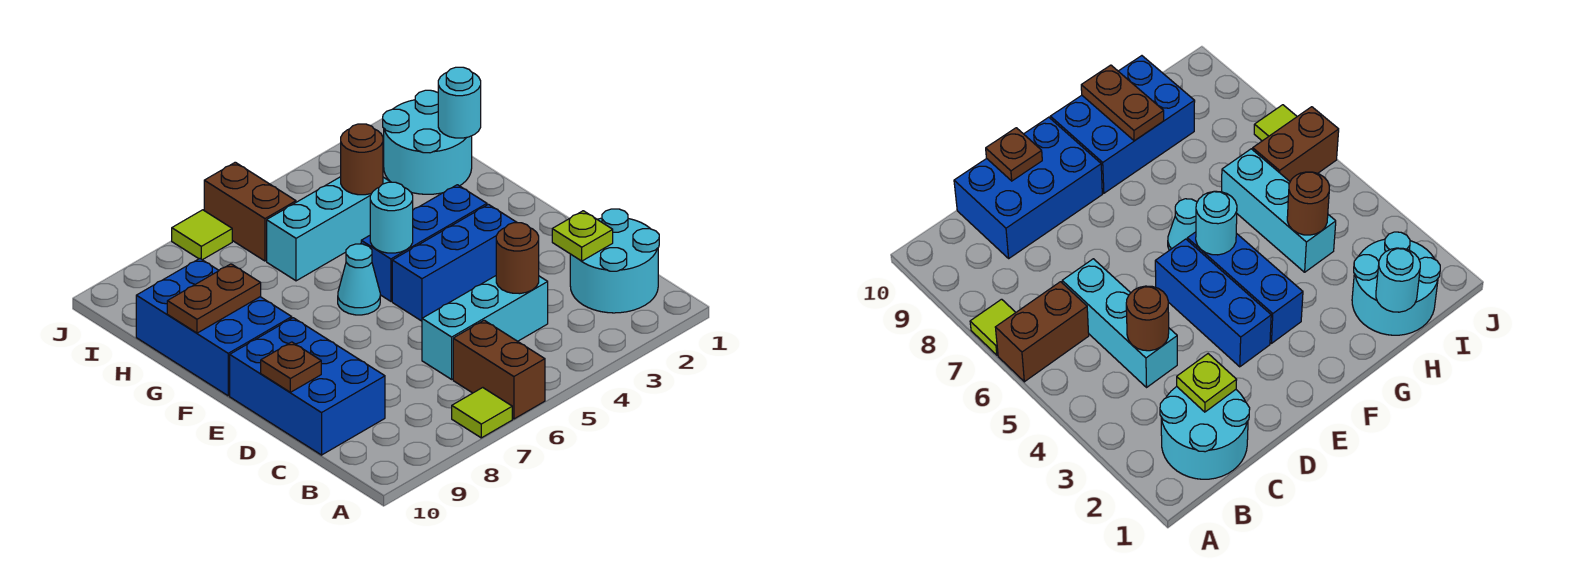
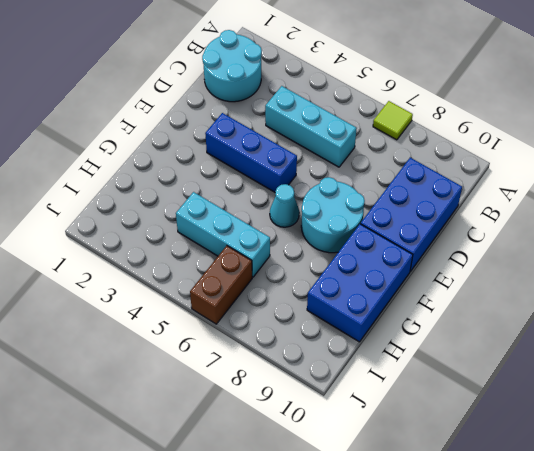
cyan 2x2 round brick [301,177,365,253] -> cyan 2x2 round brick moved to [383,90,472,194]
none -> brown 1x2 brick [453,320,545,419]
none -> blue 1x3 brick [361,185,487,301]
none -> lime 1x1 tile [172,210,232,260]

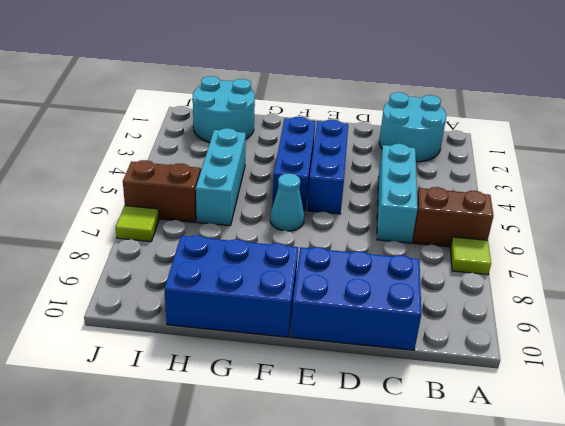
none -> lime 1x1 plate [552,211,613,261]
none -> brown 1x1 round brick [496,223,539,294]
none -> brown 1x1 plate [261,342,321,392]

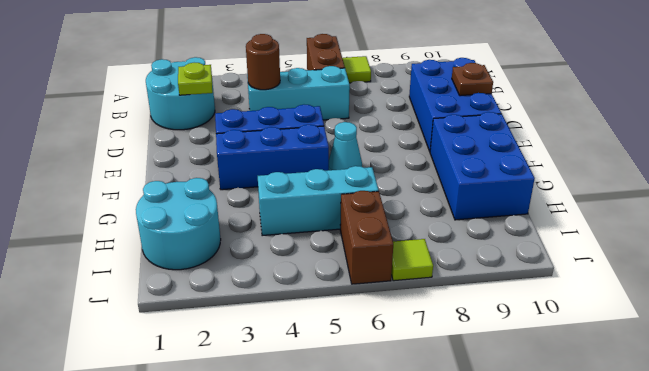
none -> cyan 1x1 round brick [370,182,413,253]
none -> brown 1x2 plate [167,264,261,333]
none -> cyan 1x1 round brick [438,67,481,138]

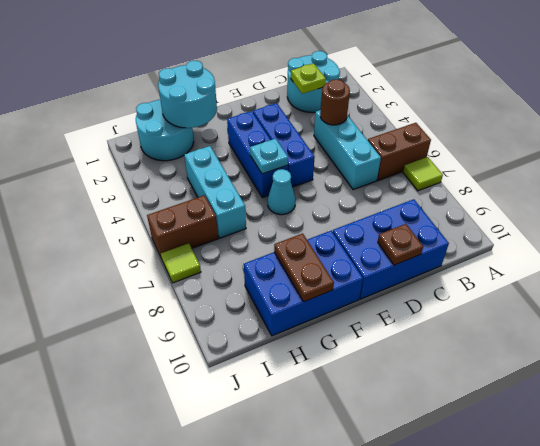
cyan 1x1 plate [250,139,288,174] -> cyan 1x1 round brick [370,182,413,253]
cyan 2x2 round brick [158,61,217,128] -> cyan 1x1 round brick [438,67,481,138]
none -> brown 1x1 round brick [341,124,383,195]

